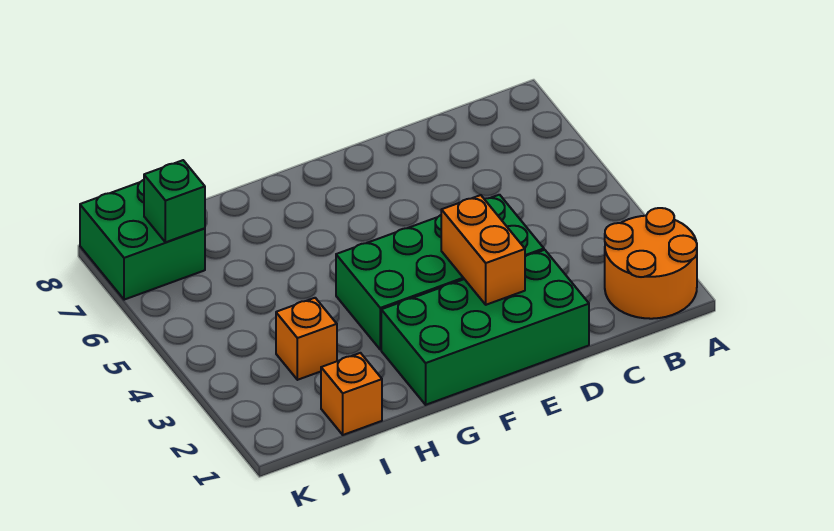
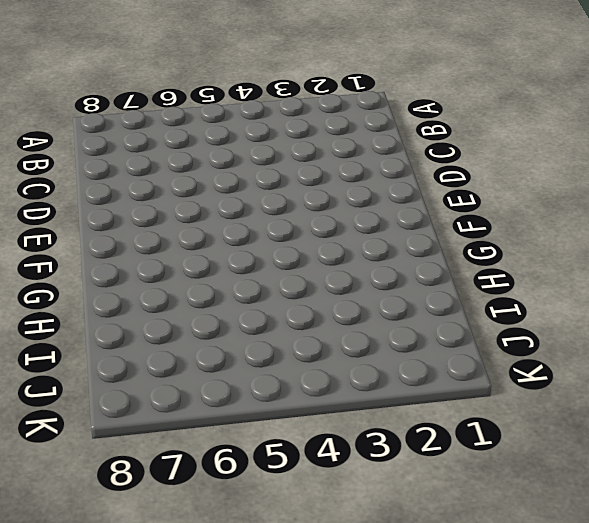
none -> orange 2x2 round brick [605,208,697,319]
none -> green 2x4 brick [381,250,589,405]

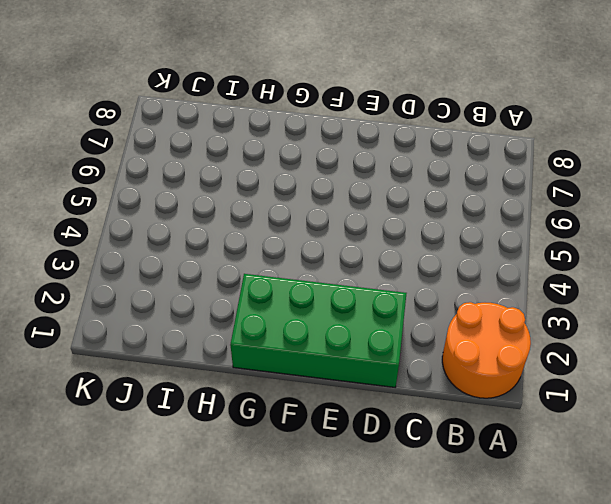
none -> green 2x4 brick [336,195,544,350]
none -> orange 1x1 brick [321,353,382,435]

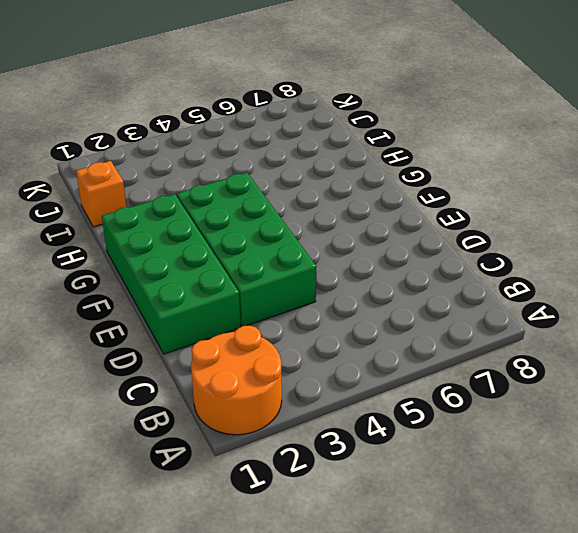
none -> orange 1x1 brick [276,298,337,380]
none -> green 2x2 brick [80,180,205,300]

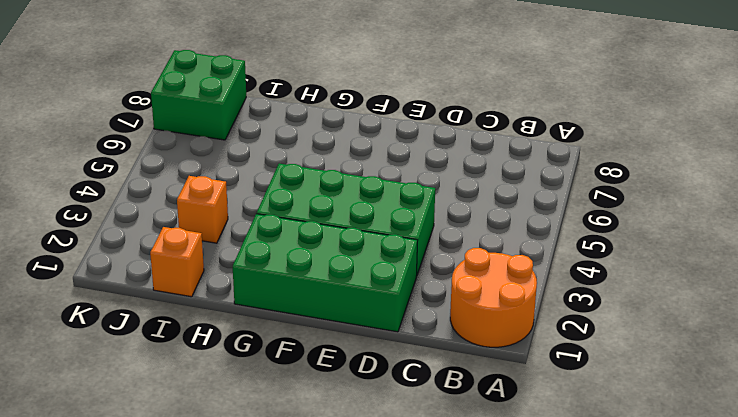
none -> orange 1x2 brick [441,195,525,305]
none -> green 1x1 brick [144,160,205,242]

